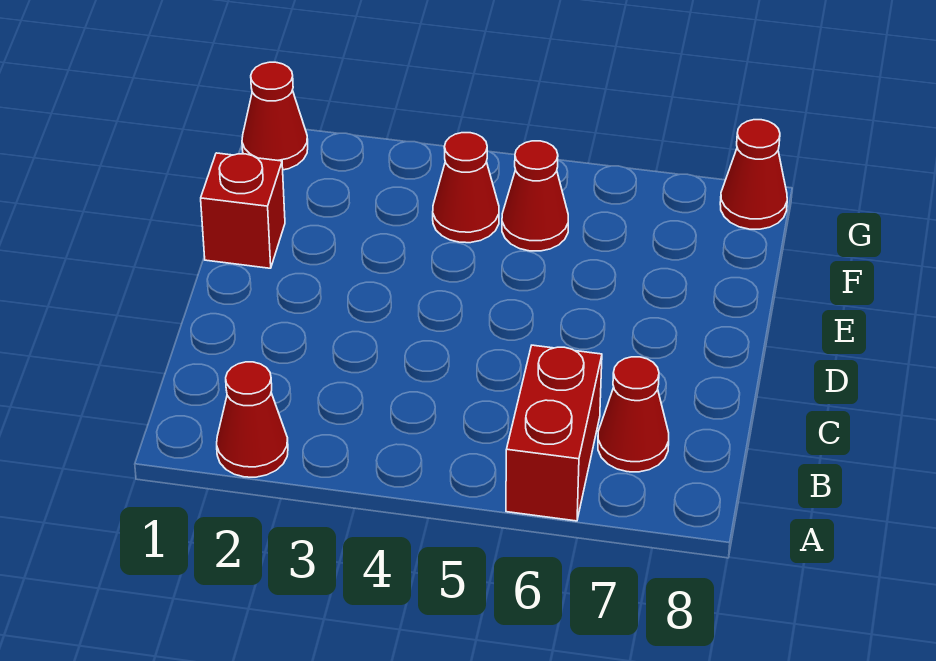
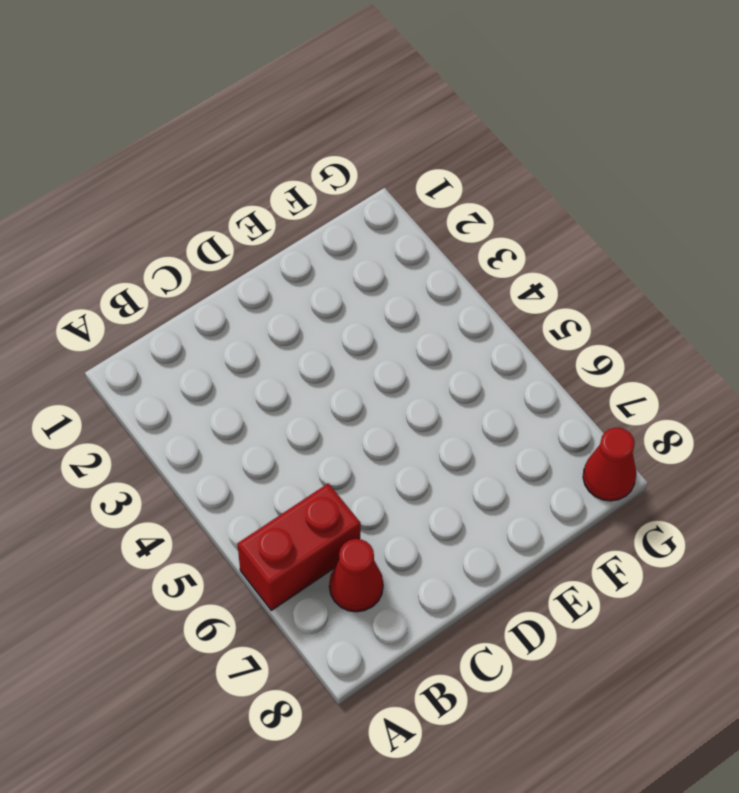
none -> red 1x1 cone [217,362,288,477]
none -> red 1x1 brick [201,153,285,268]

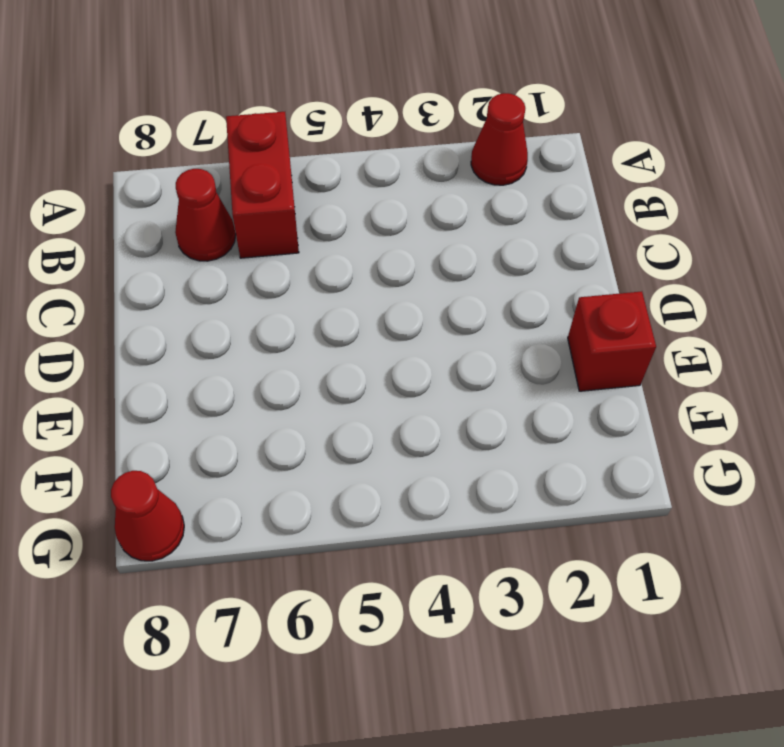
none -> red 1x1 cone [433,133,499,243]
none -> red 1x1 cone [502,141,568,251]

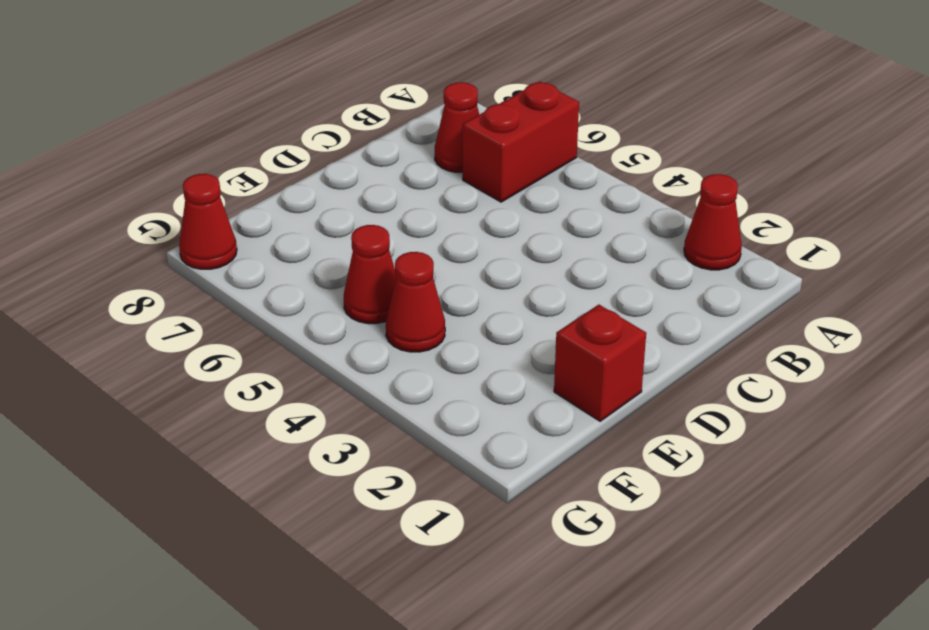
none -> red 1x1 cone [242,62,308,170]

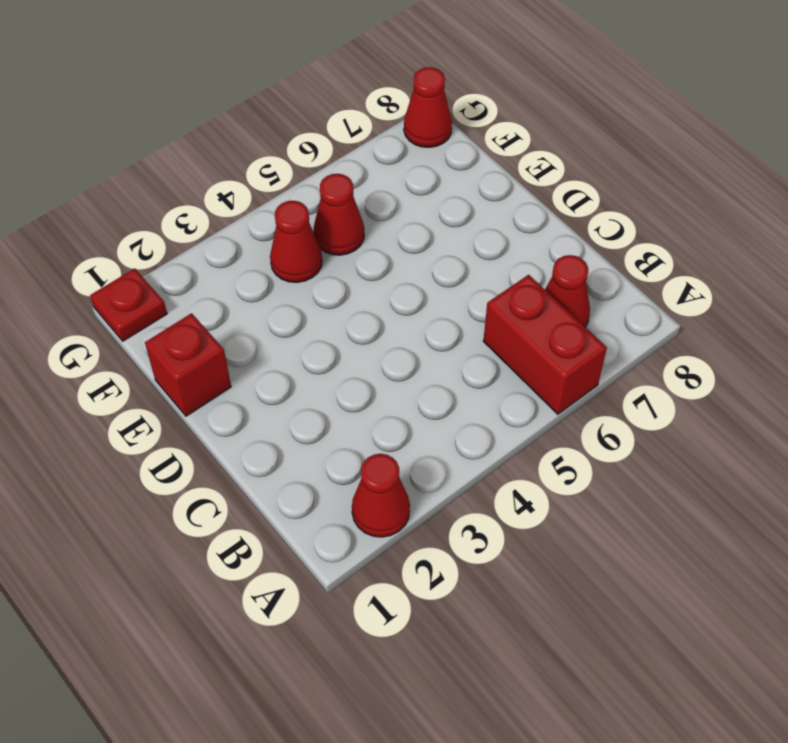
red 1x1 plate [90,269,167,341] -> red 1x1 cone [242,62,308,170]

